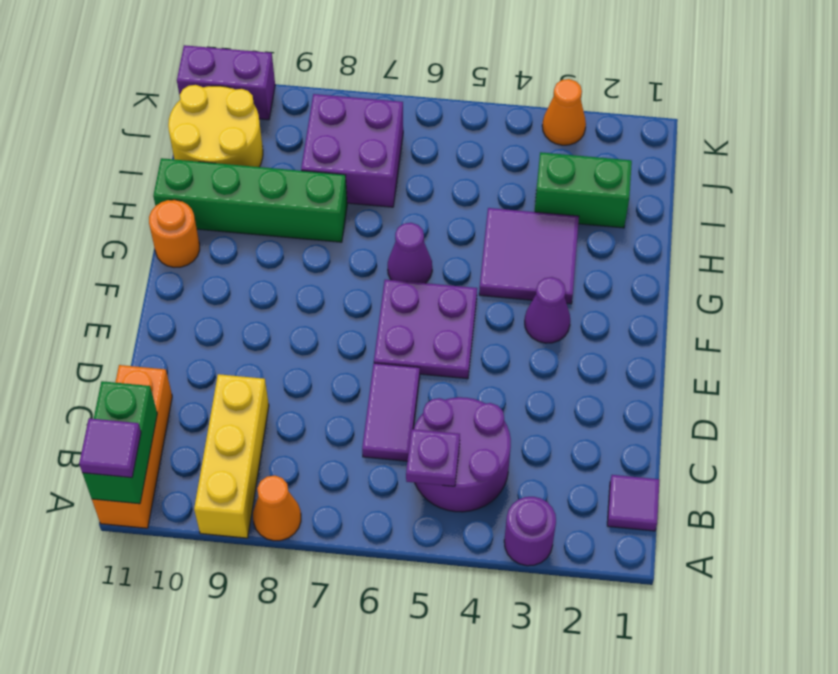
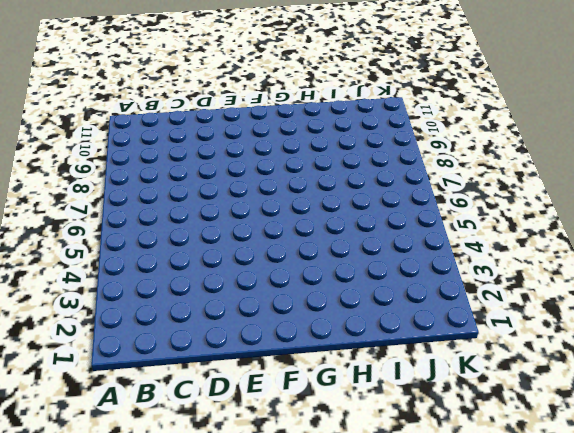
none -> purple 1x1 round brick [504,497,556,566]
none -> orange 1x1 cone [253,476,301,541]
none -> yellow 1x3 brick [194,374,269,538]

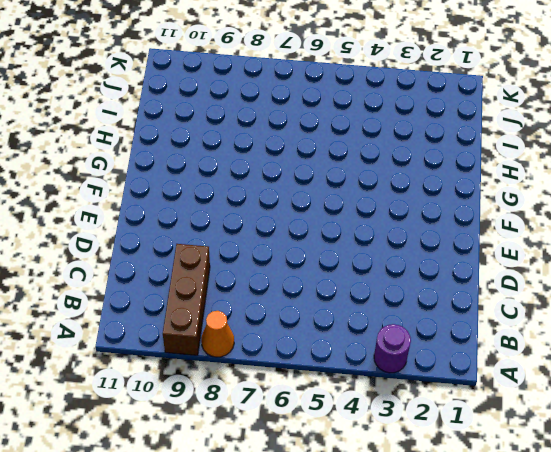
brown 1x3 brick [163,244,210,355] -> yellow 1x3 brick [194,374,269,538]
none -> orange 1x3 brick [92,365,172,528]
none -> purple 1x1 tile [607,475,659,531]
none -> purple 2x2 round brick [414,397,511,512]

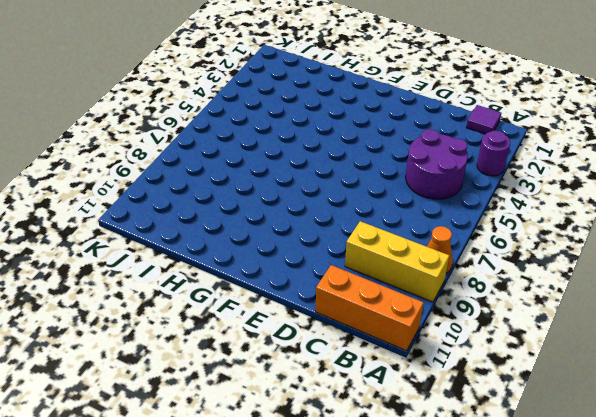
none -> purple 1x2 tile [362,363,420,461]
none -> purple 2x2 plate [374,280,477,379]
none -> purple 1x1 cone [525,277,570,343]

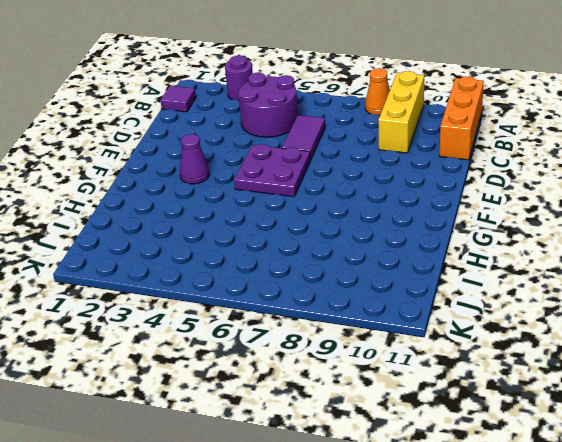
none -> purple 2x2 tile [479,208,579,304]
none -> purple 1x1 cone [388,223,432,283]
none -> orange 1x1 round brick [149,200,200,268]

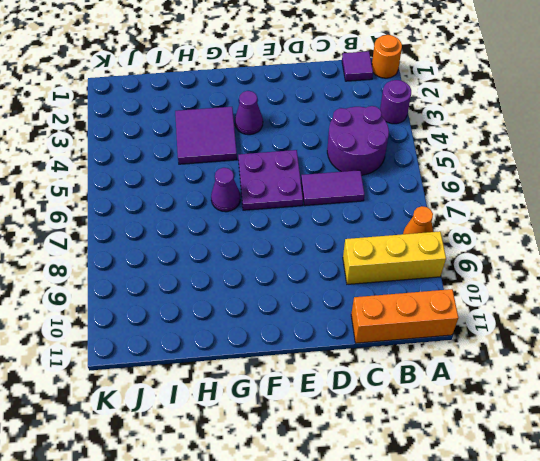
orange 1x1 round brick [372,35,402,78] -> orange 1x1 round brick moved to [149,200,200,268]
none -> green 1x4 brick [153,158,347,242]
none -> green 1x2 brick [535,152,632,228]
none -> purple 2x2 brick [301,94,403,207]

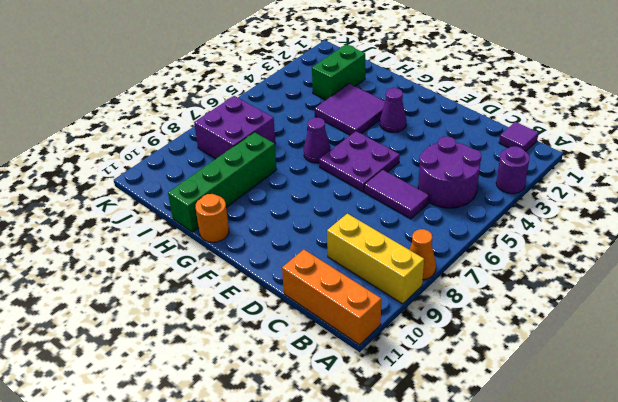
none -> yellow 2x2 round brick [168,85,263,167]
none -> orange 1x1 cone [542,79,586,145]
none -> purple 1x2 brick [177,45,275,120]

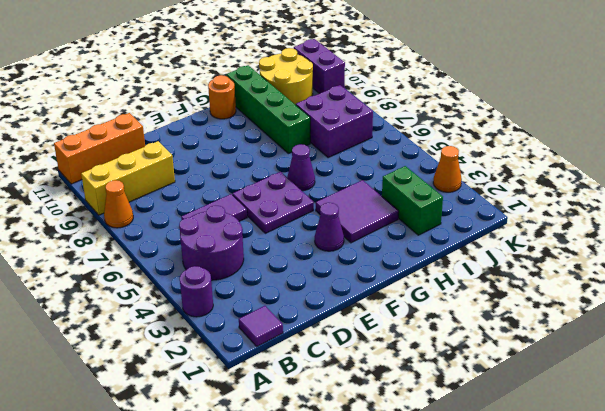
none -> green 1x2 brick [83,381,157,504]
none -> purple 1x1 plate [406,429,460,486]
none -> purple 1x1 tile [79,418,141,478]

